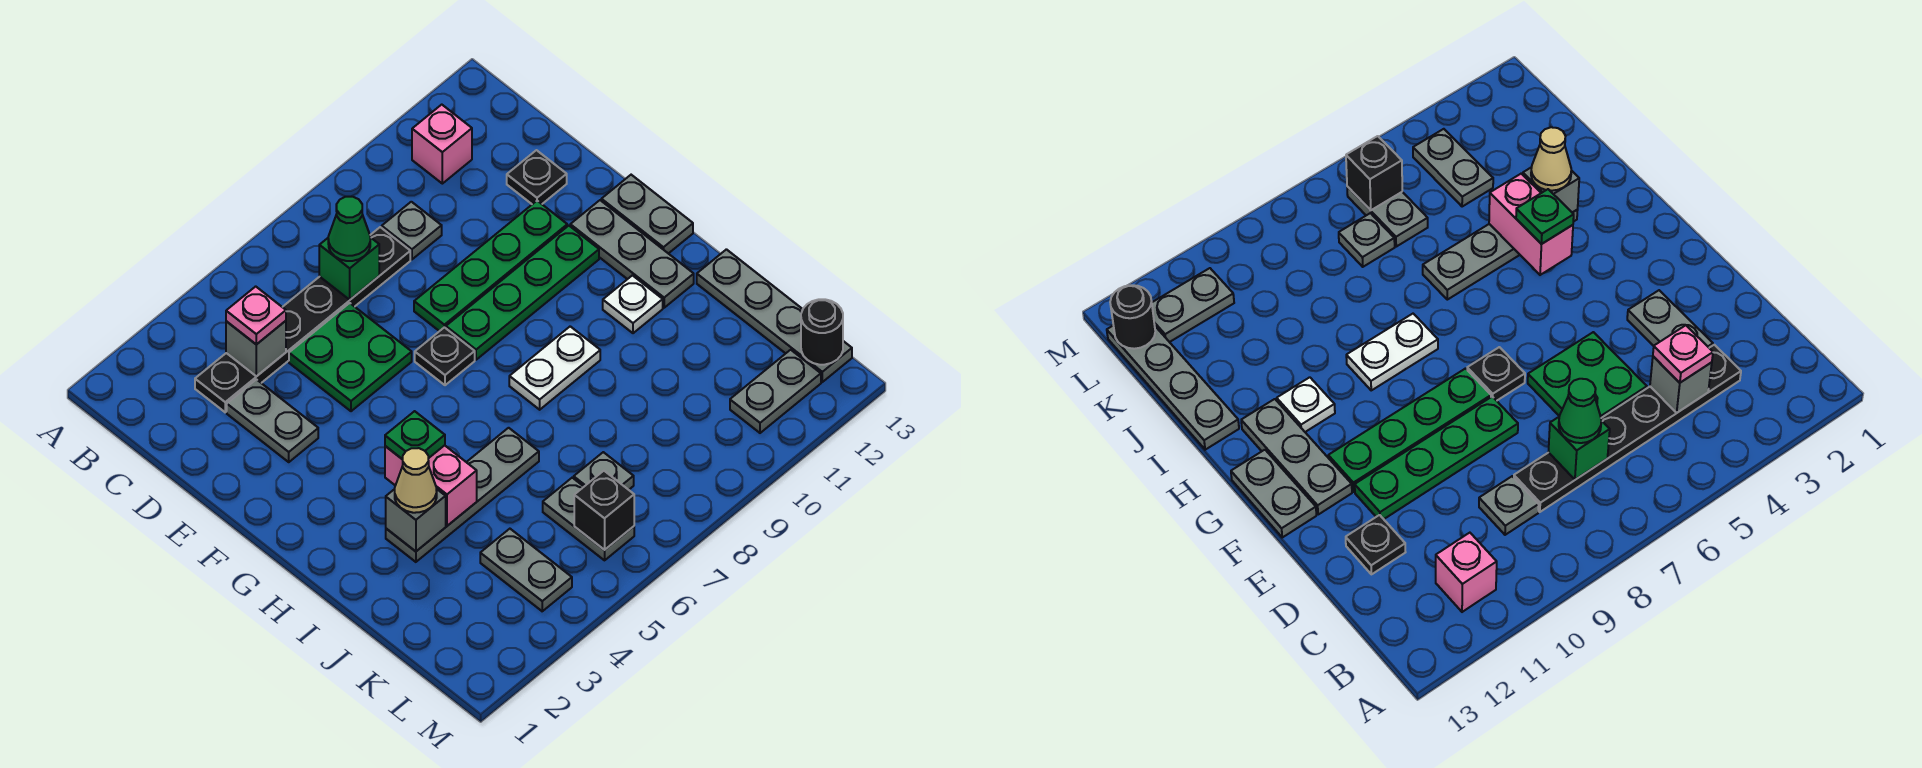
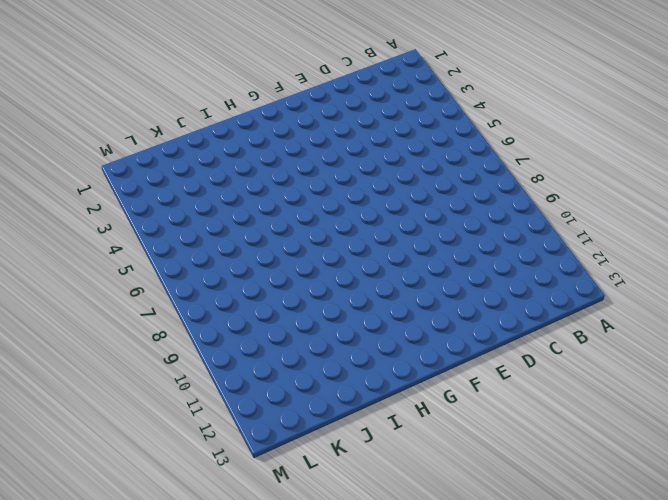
none -> pink 1x1 brick [412,105,472,184]
none -> black 1x6 plate [195,227,410,412]
none -> grey 1x1 plate [382,202,442,259]

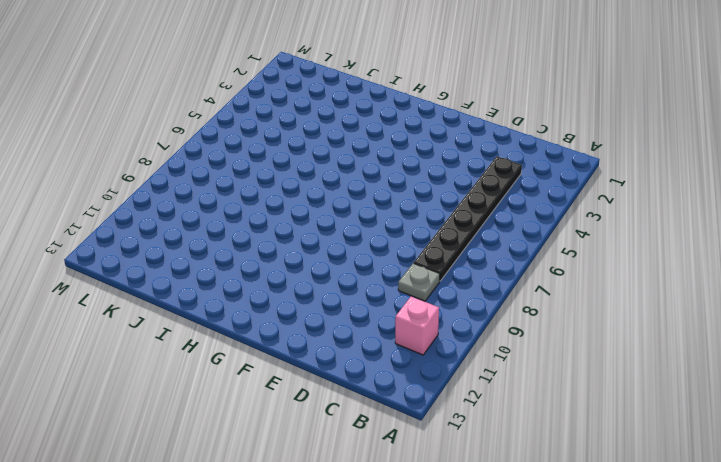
none -> grey 1x2 plate [227,379,318,462]
none -> green 2x2 plate [289,303,412,411]
none -> black 1x1 plate [507,150,567,204]

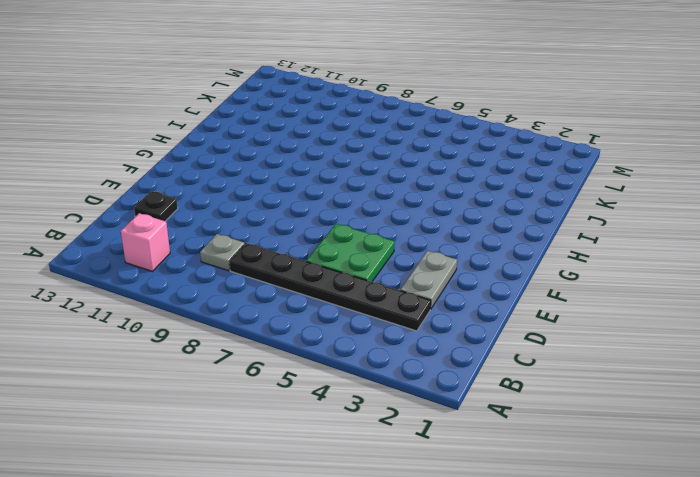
none -> green 1x4 plate [414,201,567,331]
none -> black 1x1 plate [415,327,475,385]
none -> green 1x4 plate [446,226,599,360]

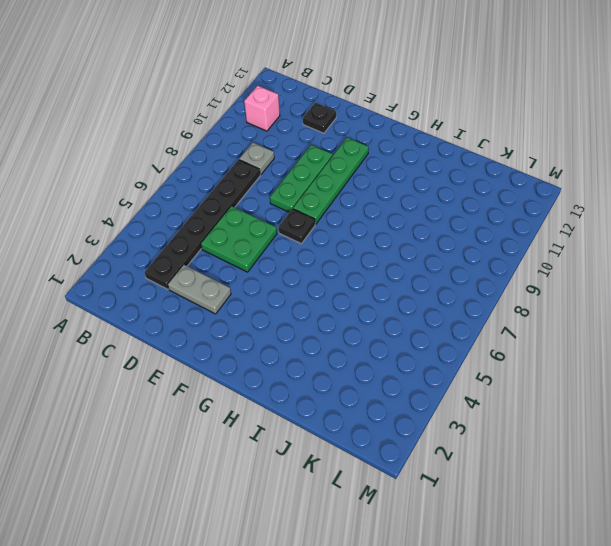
green 1x3 plate [270,145,333,212] -> green 1x4 plate [414,201,567,331]
none -> grey 1x3 plate [570,200,694,308]
none -> grey 1x2 plate [601,175,693,254]
none -> white 1x2 plate [509,326,600,410]

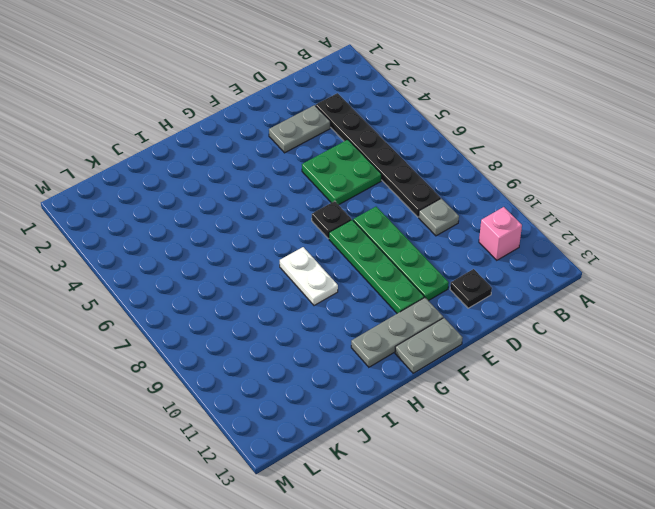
none -> white 1x1 plate [603,275,663,333]
none -> grey 1x4 plate [386,428,539,562]
none -> grey 1x4 plate [697,249,852,382]

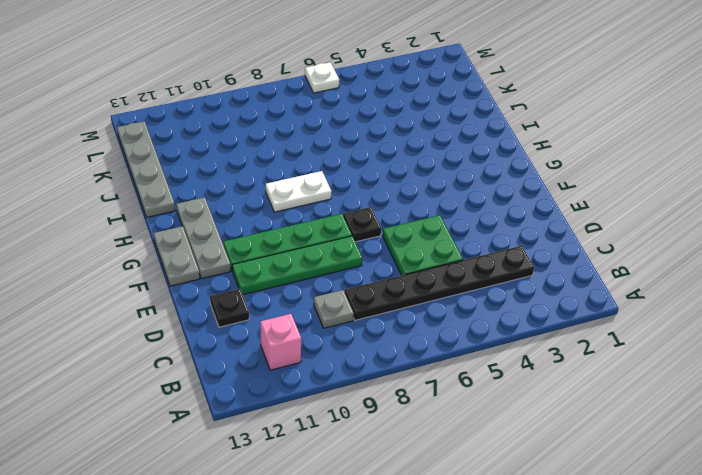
white 1x1 plate [305,62,339,93] -> white 1x1 plate moved to [603,275,663,333]
none -> grey 1x2 plate [227,379,318,462]
none -> grey 1x4 plate [386,428,539,562]
none -> grey 1x2 plate [480,529,572,611]

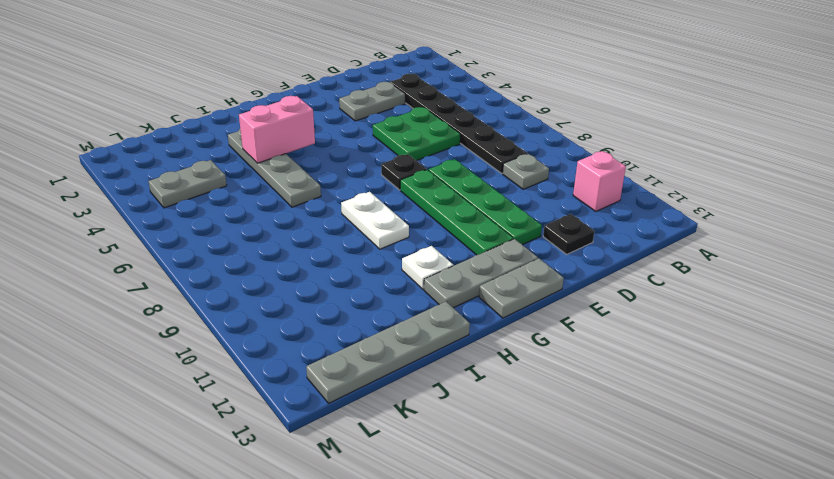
none -> grey 1x2 plate [543,478,634,560]
none -> grey 1x1 plate [574,452,634,490]
none -> grey 1x2 plate [730,350,821,433]

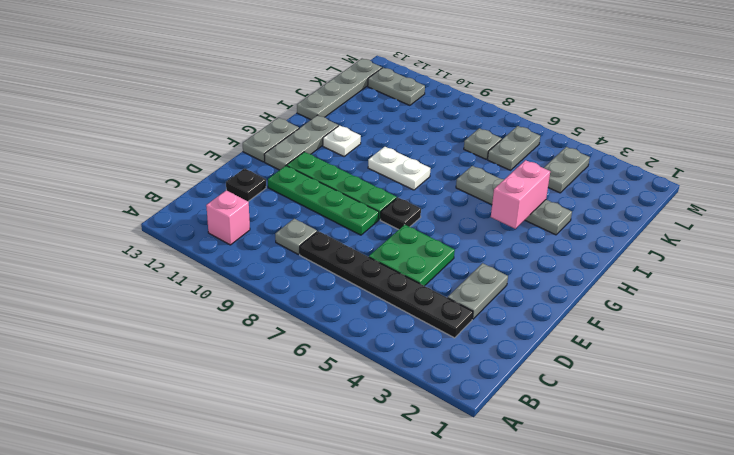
none -> grey 1x1 brick [226,321,286,376]
none -> green 1x1 brick [319,237,379,300]
none -> grey 1x1 brick [386,489,446,551]

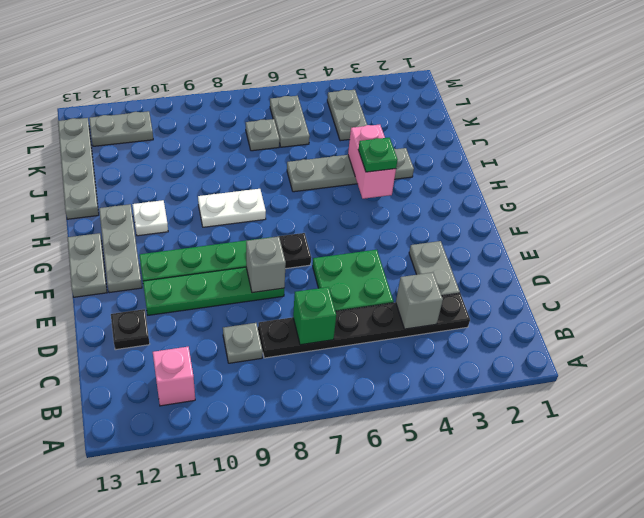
grey 1x1 brick [246,237,286,293] -> grey 1x1 brick moved to [386,489,446,551]
none -> black 1x1 brick [574,471,634,550]
none -> black 1x1 round brick [801,299,843,365]
none -> pink 1x1 plate [226,286,286,344]

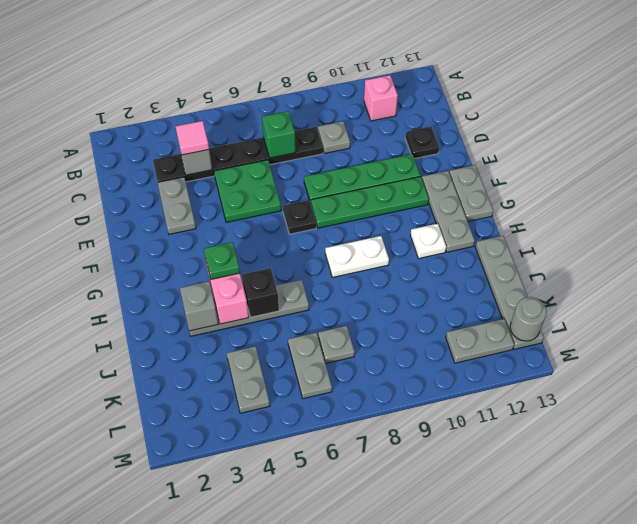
pink 1x1 tile [176,121,209,155] -> pink 1x1 plate [226,286,286,344]
black 1x1 brick [242,268,279,317] -> black 1x1 brick moved to [574,471,634,550]
grey 1x1 round brick [510,297,547,341] -> black 1x1 round brick [801,299,843,365]
none -> green 1x1 cone [328,197,370,261]
none -> tan 1x1 cone [395,448,437,513]

